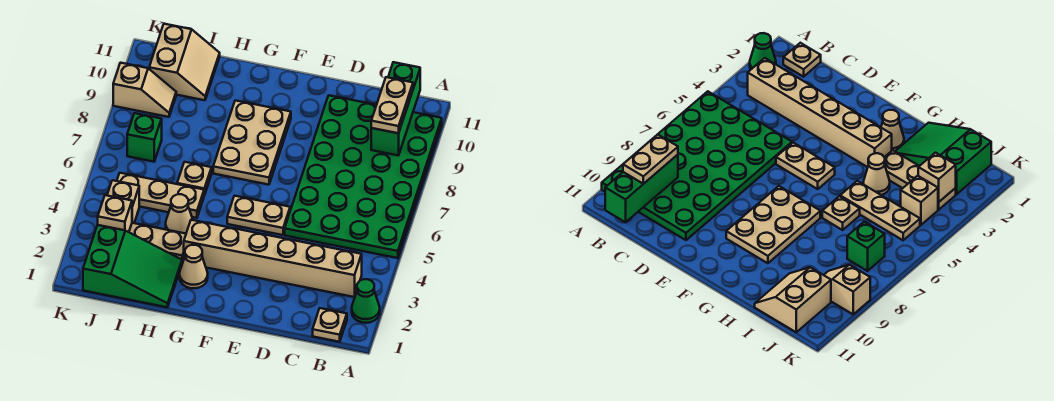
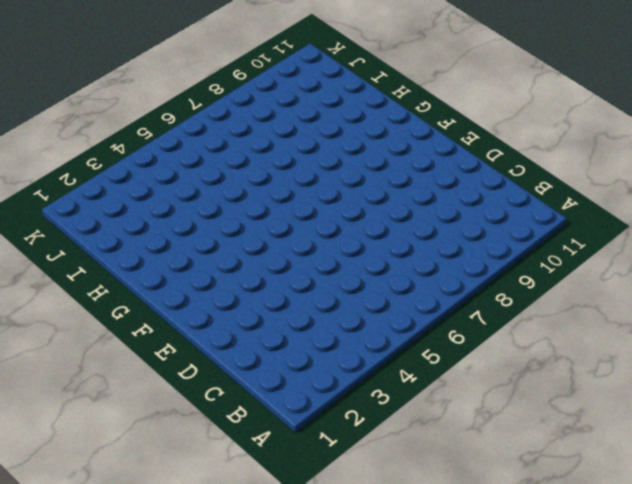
none -> green 1x1 cone [352,279,380,323]
none -> green 4x6 plate [285,95,442,258]
none -> tan 1x1 plate [313,308,347,342]

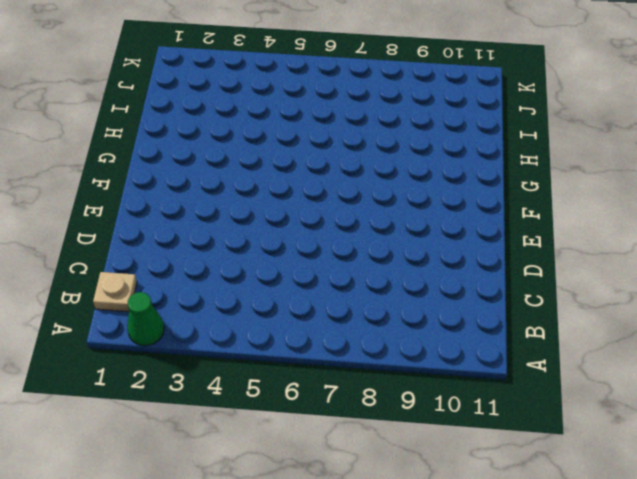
none -> green 4x6 plate [285,95,442,258]
none -> tan 1x6 brick [184,220,362,297]
none -> tan 1x2 plate [227,196,290,235]

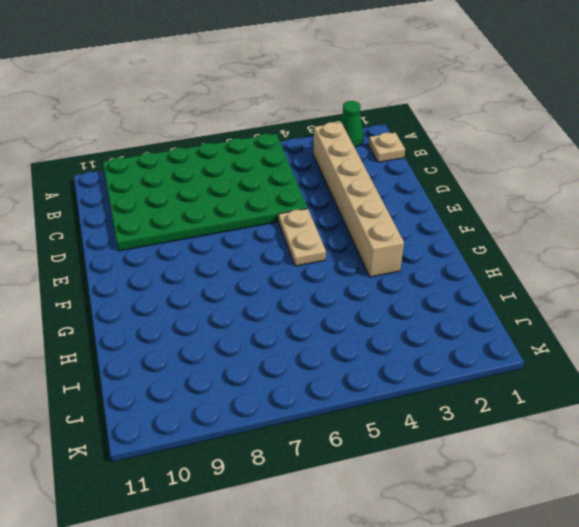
none -> tan 2x3 plate [213,100,291,185]
none -> tan 1x1 cone [180,245,208,288]
none -> green 2x3 slope [83,225,182,307]

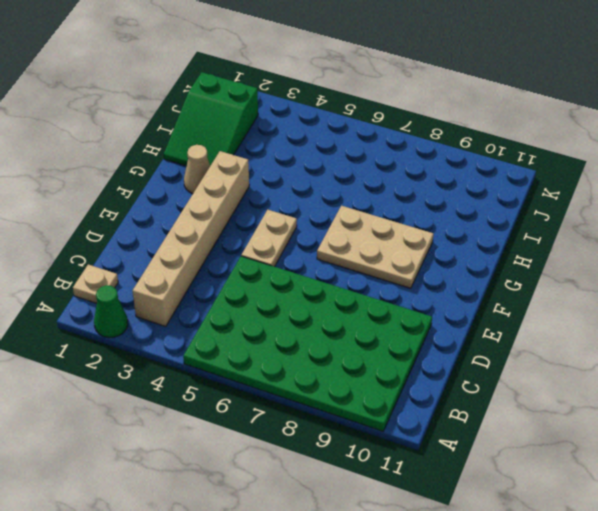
none -> tan 1x3 plate [129,223,186,262]
none -> tan 1x1 cone [166,194,193,233]
none -> tan 1x3 plate [117,173,204,218]

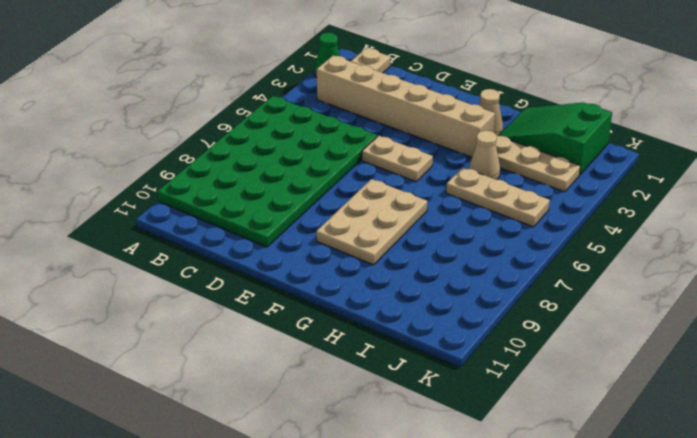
none -> tan 1x1 plate [177,162,212,195]
none -> tan 2x2 slope [149,24,220,100]
none -> tan 1x1 brick [107,180,139,223]

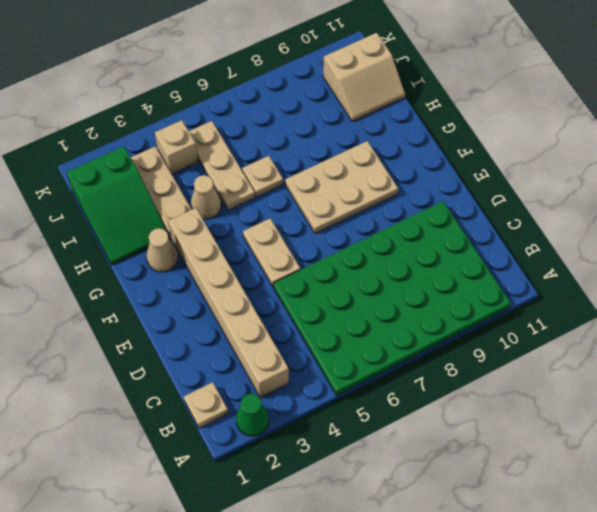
none -> green 1x1 brick [127,113,162,162]
none -> tan 1x2 slope [113,63,176,117]
none -> green 1x3 brick [371,62,420,156]

